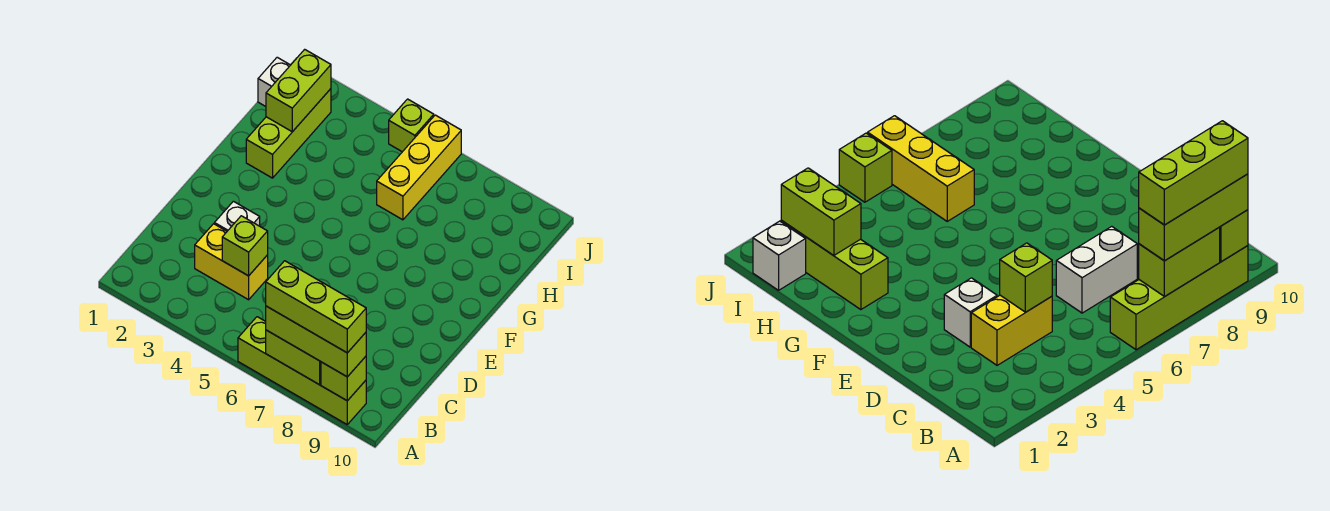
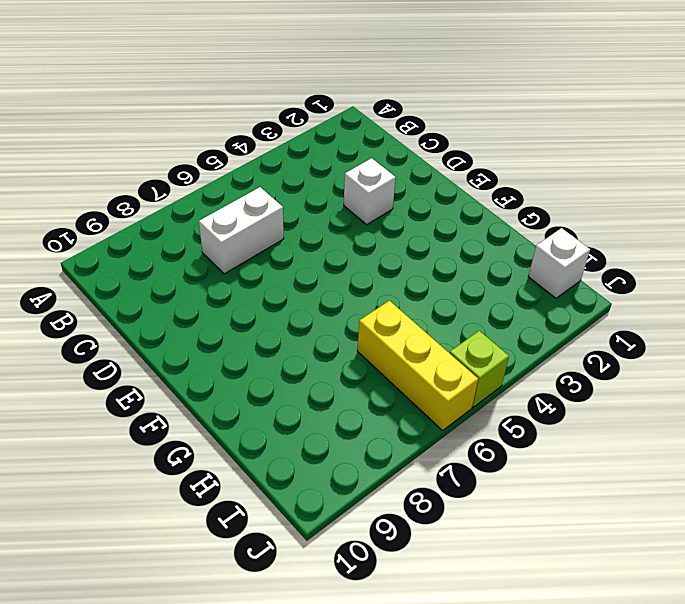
none -> lime 1x4 brick [238,317,366,424]
none -> yellow 1x2 brick [195,224,268,300]
none -> lime 1x3 brick [246,89,331,178]

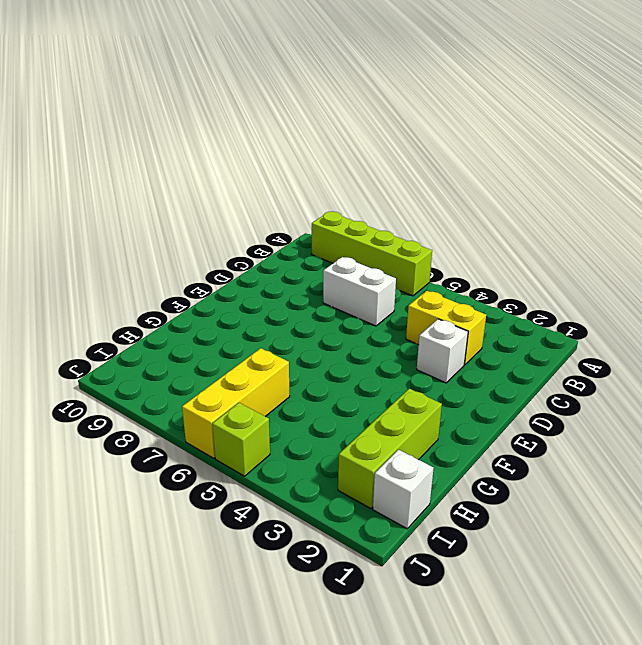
none -> lime 1x2 brick [266,330,321,385]
none -> lime 1x1 brick [321,356,366,401]
none -> lime 1x1 brick [222,216,268,276]

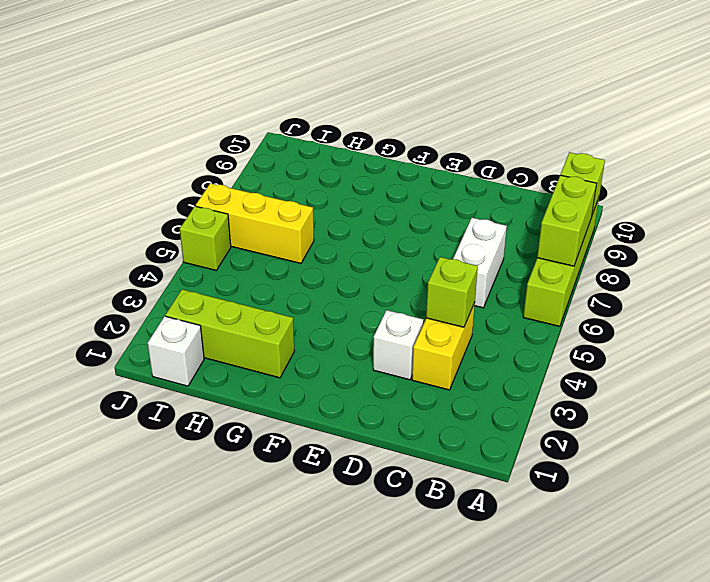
none -> lime 1x2 brick [266,49,331,132]
none -> lime 1x3 brick [266,306,366,377]
none -> lime 1x3 brick [266,261,366,353]

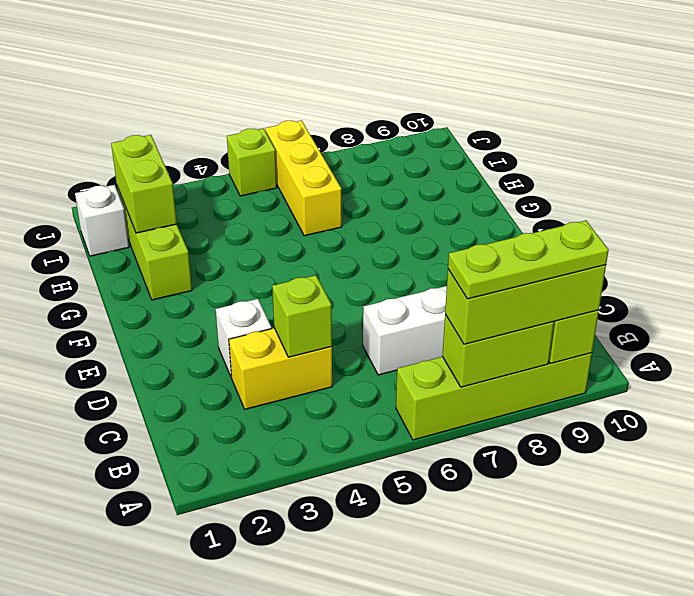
lime 1x3 plate [448,221,609,299] -> lime 1x3 brick [266,261,366,353]

